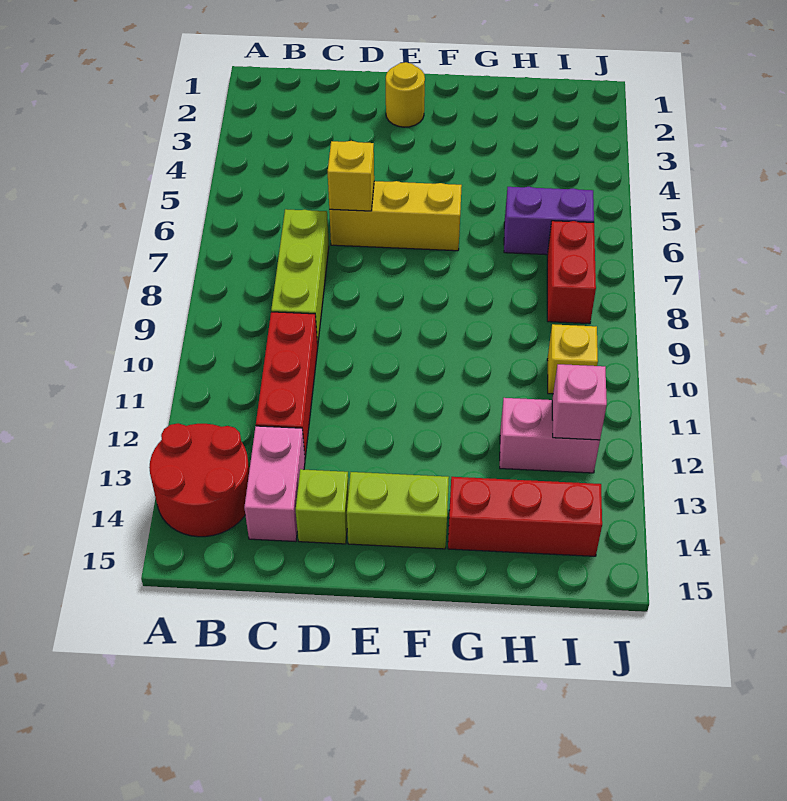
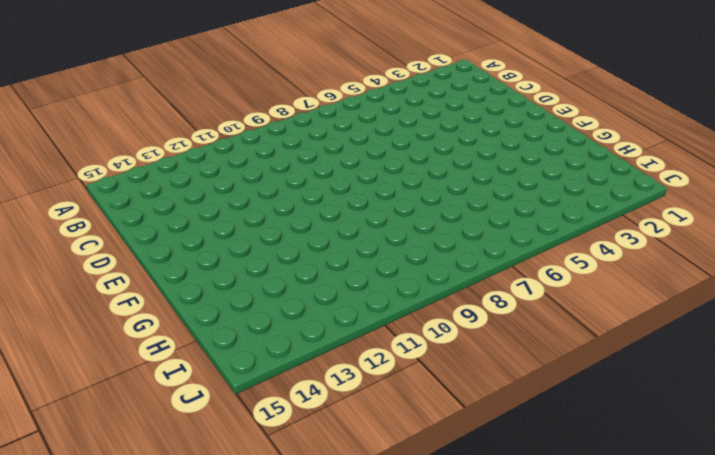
none -> red 2x2 round brick [149,423,249,537]
none -> lime 1x3 brick [271,209,329,346]
none -> red 1x3 brick [256,312,318,457]

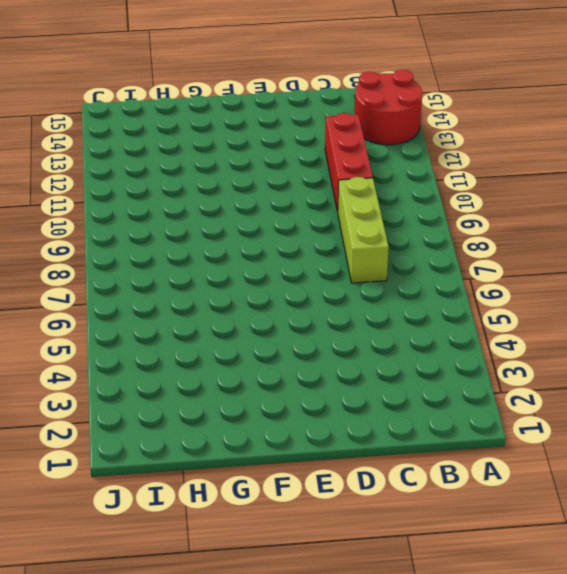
none -> pink 1x2 brick [244,426,305,542]
none -> yellow 1x3 brick [329,181,462,251]
none -> lime 1x1 brick [296,469,349,544]

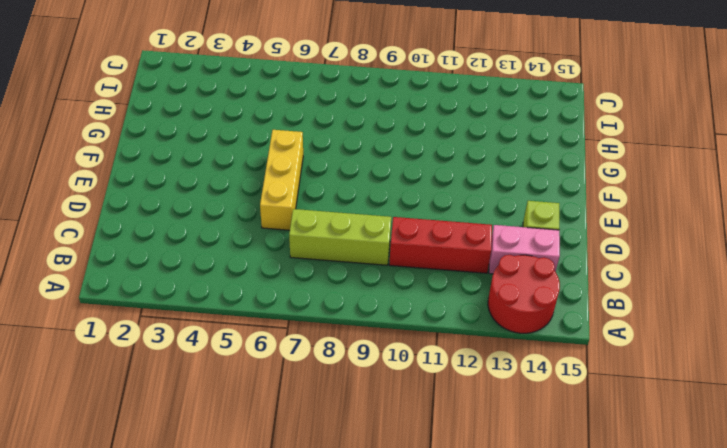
none -> yellow 1x1 round brick [386,62,425,127]
none -> lime 1x2 brick [347,472,449,549]
none -> red 1x3 brick [448,477,602,556]

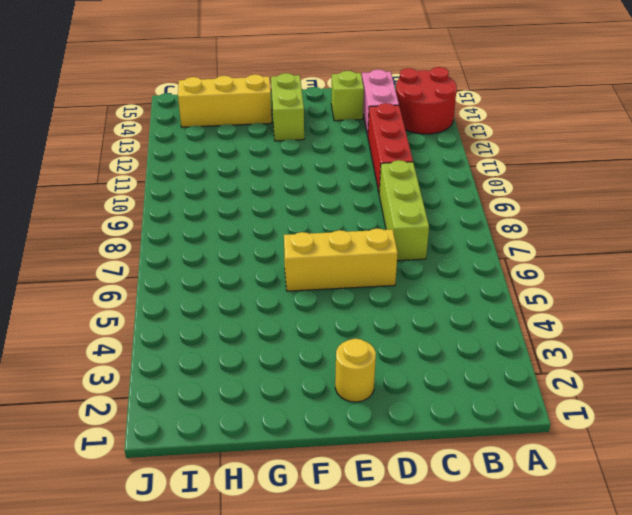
lime 1x2 brick [271,73,304,141] -> lime 1x2 brick turned to [347,472,449,549]
yellow 1x3 brick [178,74,272,127] -> red 1x3 brick [448,477,602,556]
none -> purple 1x2 brick [504,187,594,255]
none -> pink 1x2 brick [500,398,600,473]
none -> red 1x2 brick [547,221,596,324]

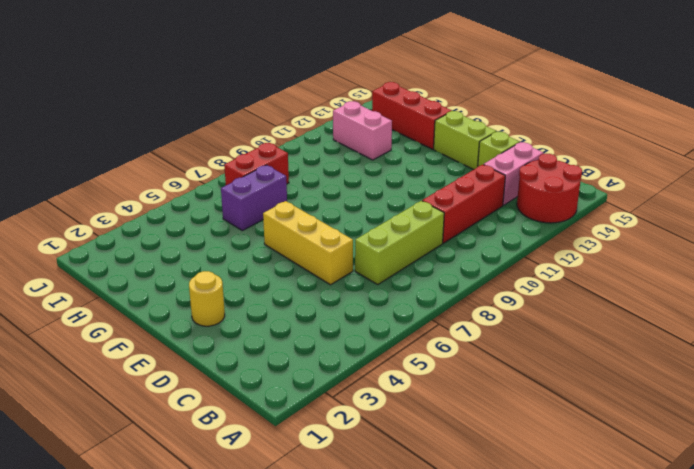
purple 1x2 brick [221,165,287,231] -> purple 1x2 brick turned to [504,187,594,255]
none -> yellow 1x1 brick [547,324,598,394]
none -> yellow 1x1 brick [328,141,374,211]
none -> pink 1x1 brick [552,364,607,440]

